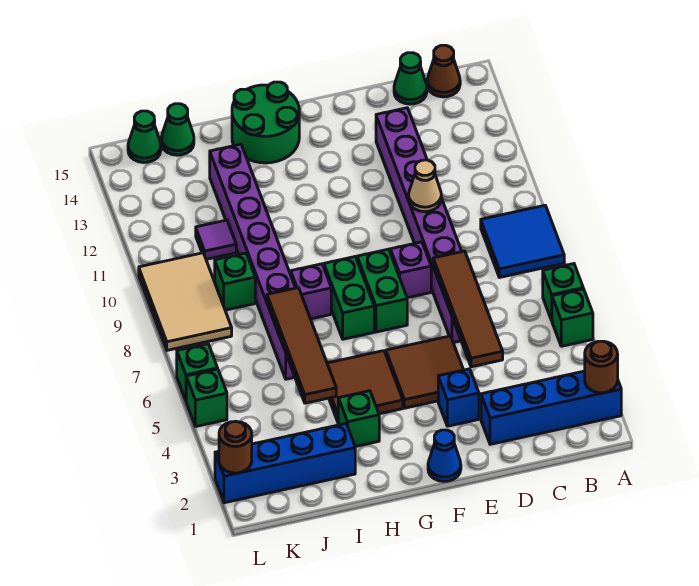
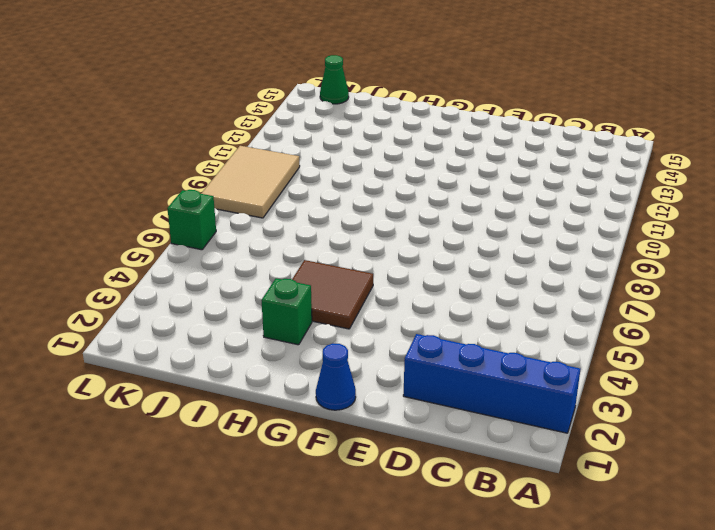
none -> green 1x1 brick [552,289,593,346]
none -> green 1x1 brick [543,264,583,320]
none -> blue 2x2 tile [481,205,564,278]
none -> brown 1x1 cone [427,45,460,97]

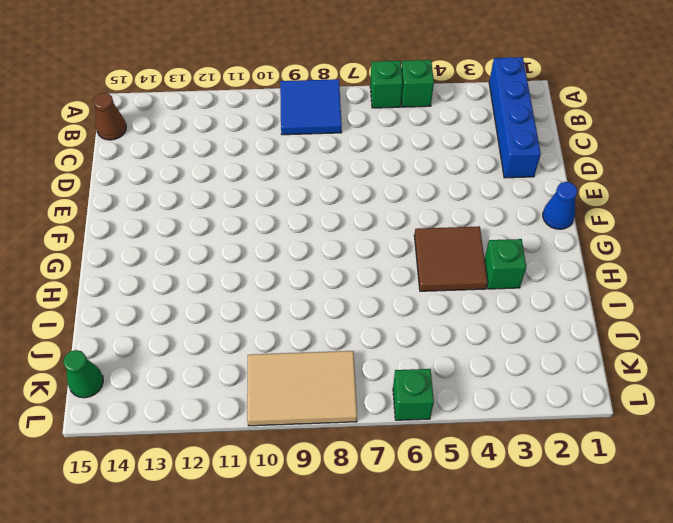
none -> green 1x1 cone [394,53,427,104]
none -> purple 1x8 brick [376,108,462,343]
none -> blue 1x1 brick [438,369,479,426]
none -> brown 2x2 tile [386,336,463,408]

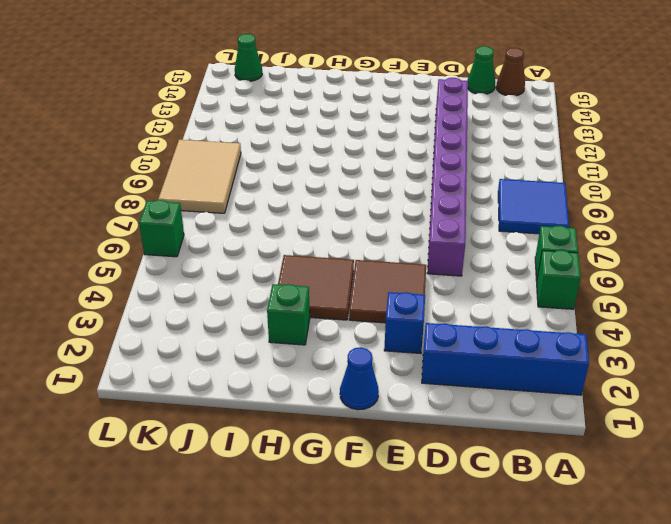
none -> purple 1x1 brick [390,242,431,298]
none -> green 1x2 brick [357,249,407,332]
none -> green 1x2 brick [324,257,374,339]
none -> green 2x2 round brick [232,82,299,163]

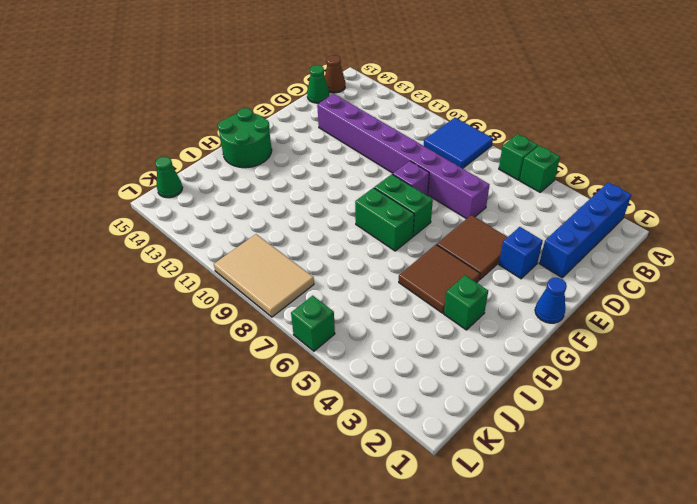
none -> purple 1x1 brick [291,264,331,319]
none -> blue 1x4 brick [215,424,355,503]
none -> purple 1x8 brick [210,144,295,379]
none -> green 1x1 brick [215,253,255,310]

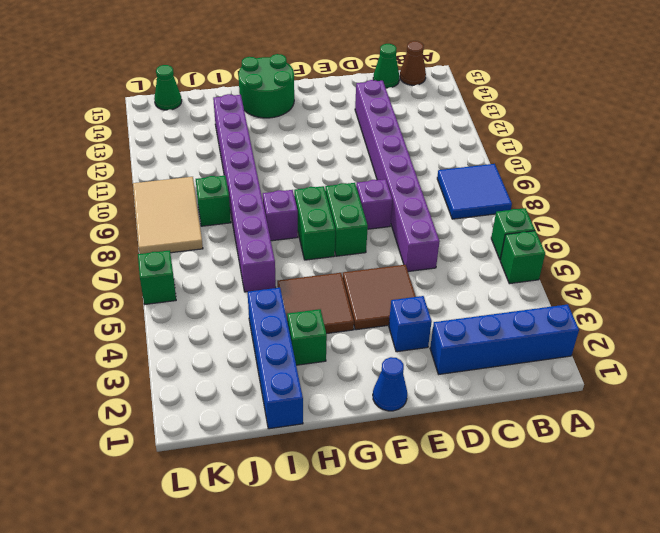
blue 1x4 brick [248,288,303,429] -> blue 1x4 brick turned to [215,424,355,503]
none -> purple 1x1 tile [196,220,236,259]
none -> green 1x1 cone [161,104,194,155]
none -> green 1x1 brick [186,369,227,426]
none -> brown 1x1 round brick [585,341,618,393]

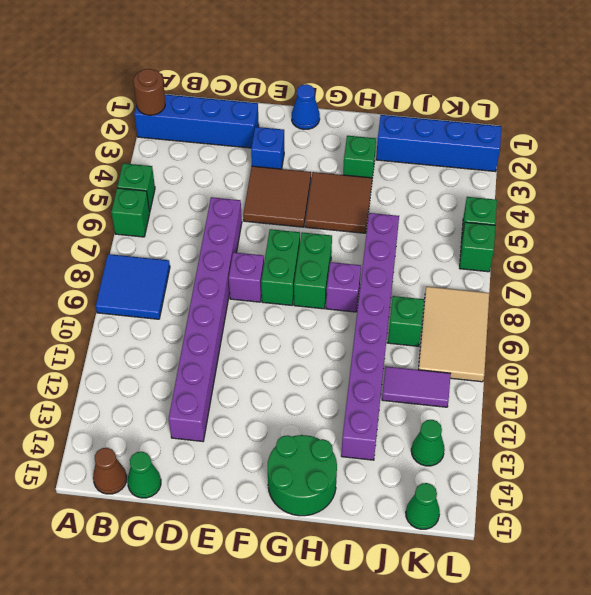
purple 1x2 tile [382,366,451,407] -> purple 1x1 tile [196,220,236,259]
green 1x1 cone [411,420,445,466] -> green 1x1 cone moved to [161,104,194,155]
none -> brown 1x4 tile [433,251,503,367]
none -> tan 1x1 cone [409,160,441,212]
none -> brown 1x4 tile [267,288,336,403]
none -> brown 1x1 round brick [219,421,252,473]

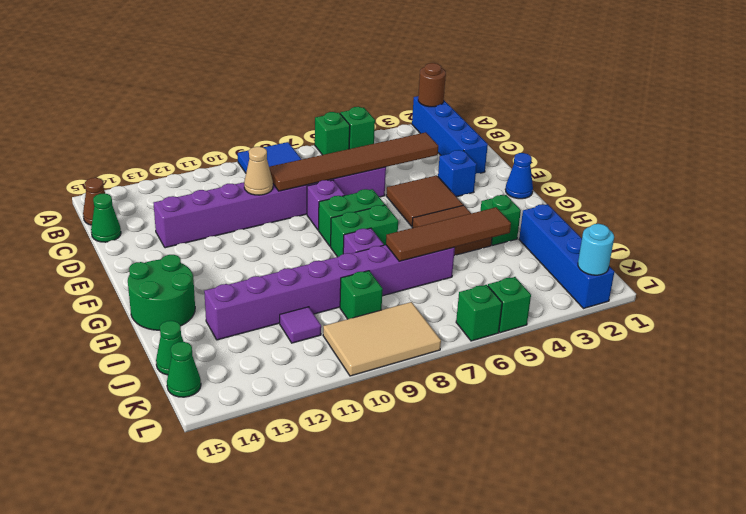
brown 1x6 tile [269,132,438,191] -> brown 1x4 tile [433,251,503,367]
cyan 1x1 round brick [578,224,614,275] -> brown 1x1 round brick [219,421,252,473]

